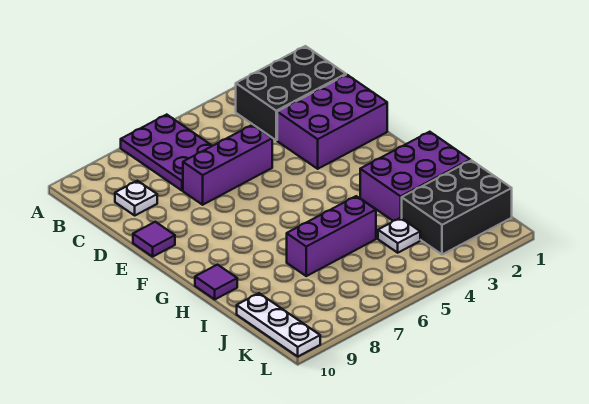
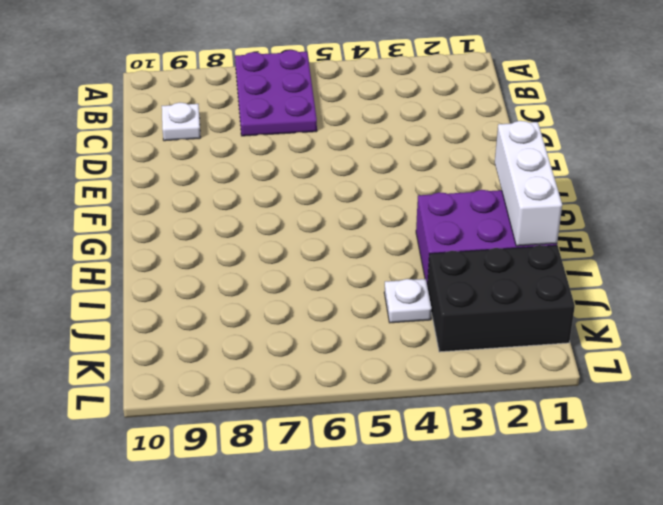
white 1x3 brick [495,121,562,246] -> none
none -> black 2x3 brick [236,46,346,140]
none -> purple 2x3 brick [277,75,387,169]
none -> purple 1x3 brick [183,125,272,205]

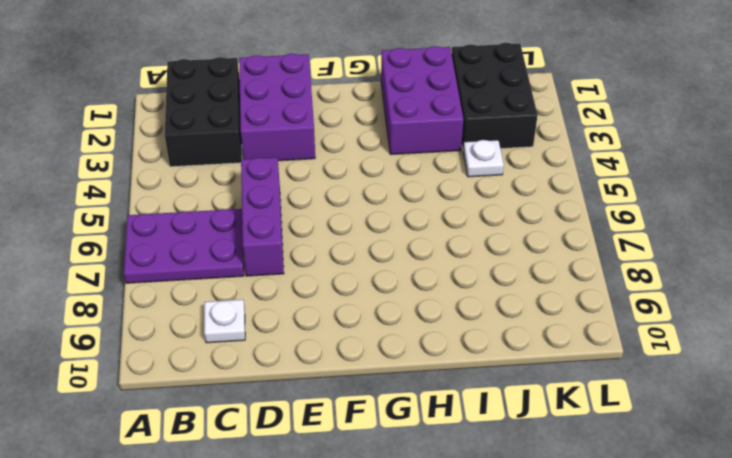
none -> purple 1x1 tile [133,222,175,257]
none -> purple 1x1 tile [195,265,237,299]
none -> purple 1x3 brick [287,196,376,276]

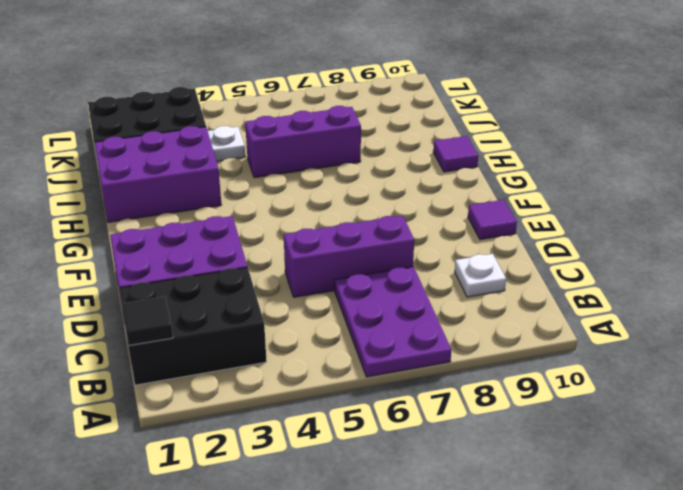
black 1x1 tile [122,296,173,345] -> none
none -> white 1x3 plate [237,293,320,356]

